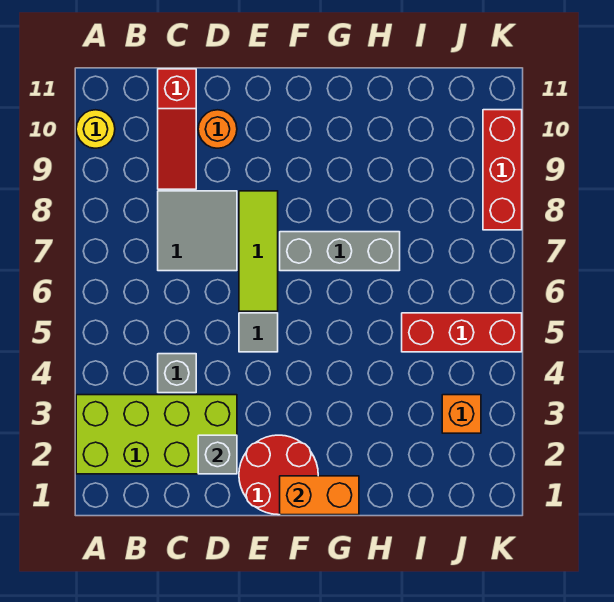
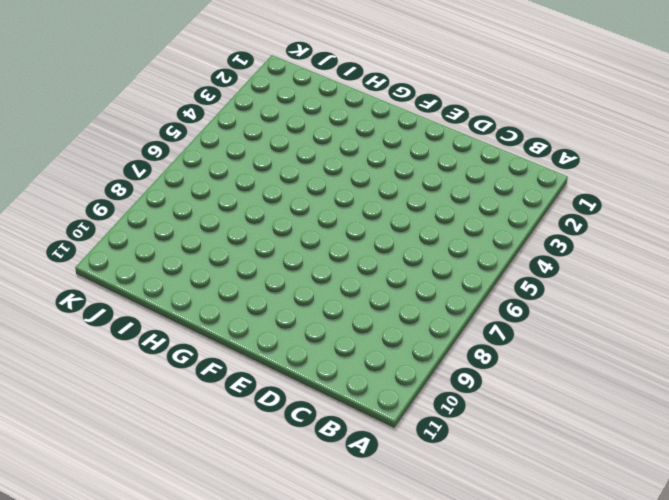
none -> lime 2x4 brick [76,395,237,474]
none -> yellow 1x1 round brick [76,110,115,148]
none -> grey 1x1 brick [158,354,196,393]

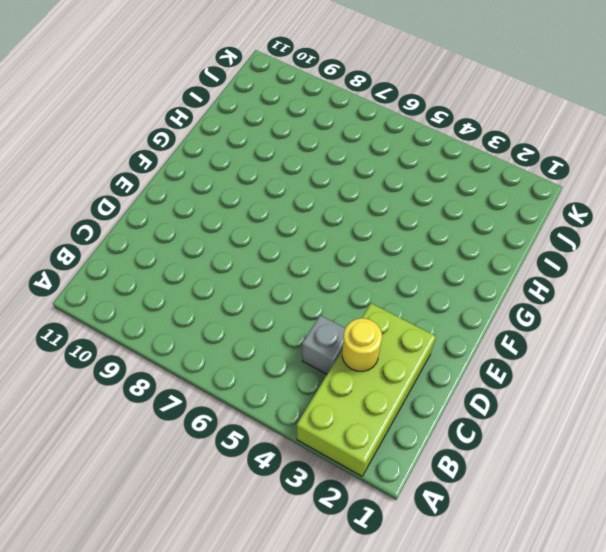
yellow 1x1 round brick [342,318,382,371] -> yellow 1x1 round brick moved to [76,110,115,148]
none -> grey 2x2 tile [158,191,237,271]
none -> red 1x3 slope [158,69,196,189]
none -> orange 1x1 round brick [198,110,237,148]

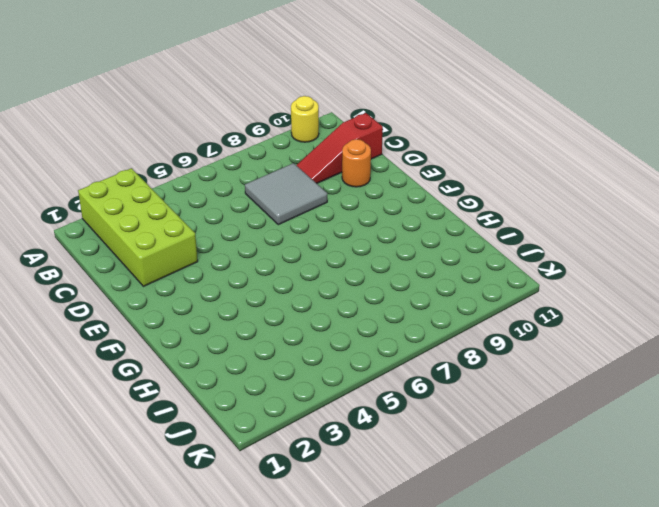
none -> grey 1x1 brick [158,354,196,393]
none -> red 2x2 round brick [239,435,318,515]
none -> grey 1x1 tile [239,313,278,352]

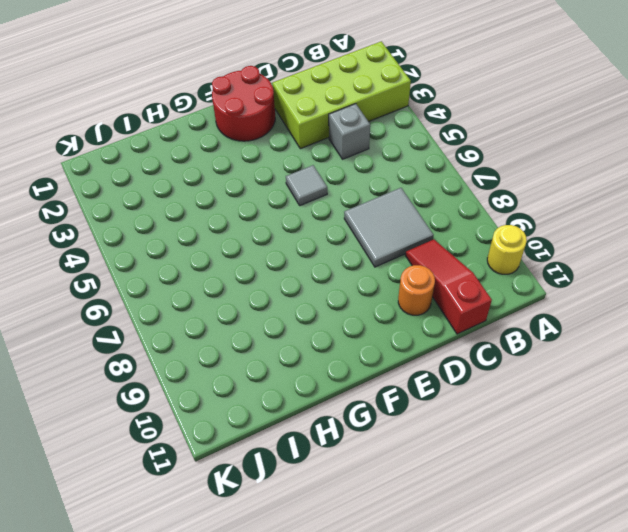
none -> lime 1x3 tile [239,191,278,311]
none -> grey 1x3 brick [280,232,400,271]
none -> red 1x3 brick [402,313,522,352]

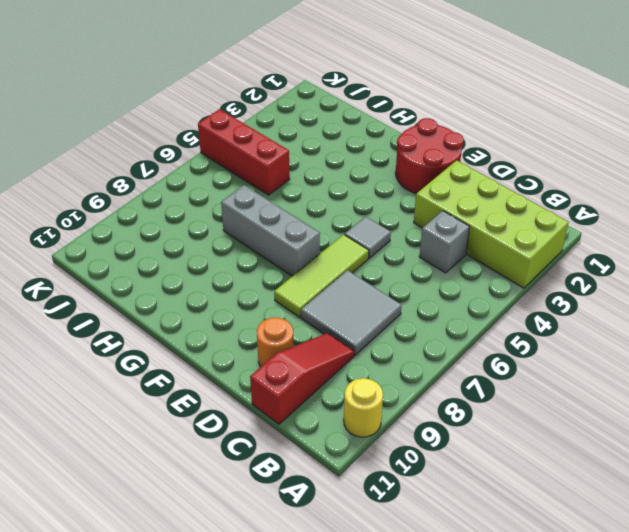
none -> orange 1x1 brick [442,395,481,433]
none -> red 1x3 brick [483,110,522,230]
none -> grey 1x1 brick [198,435,237,474]

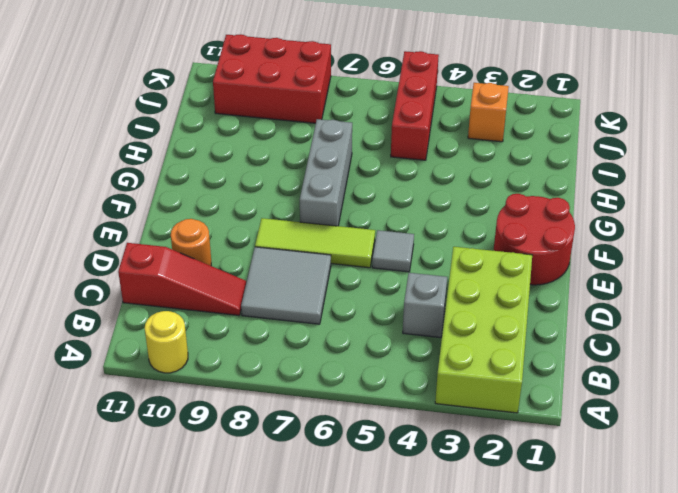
red 2x3 brick [213,34,331,123] -> red 1x3 brick [483,110,522,230]
none -> grey 1x1 brick [198,435,237,474]
none -> orange 1x2 brick [280,476,359,515]

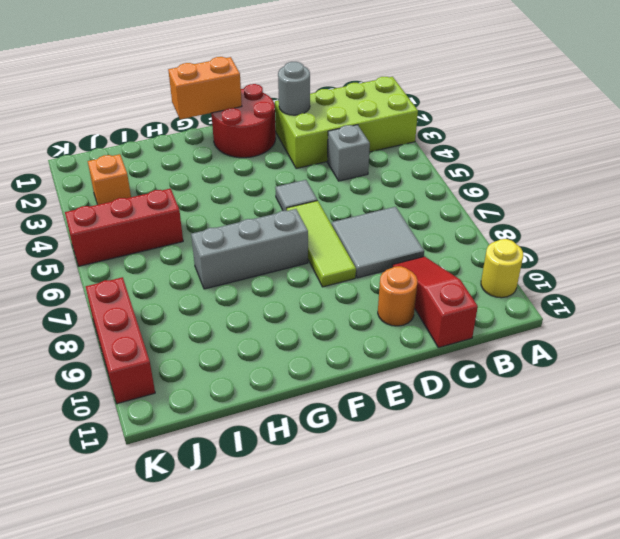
grey 1x1 round brick [278,62,310,115] -> grey 1x1 brick [198,435,237,474]

